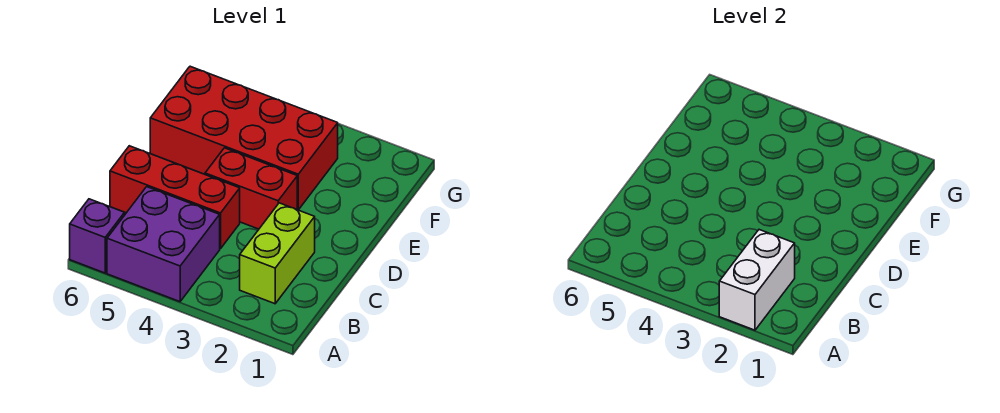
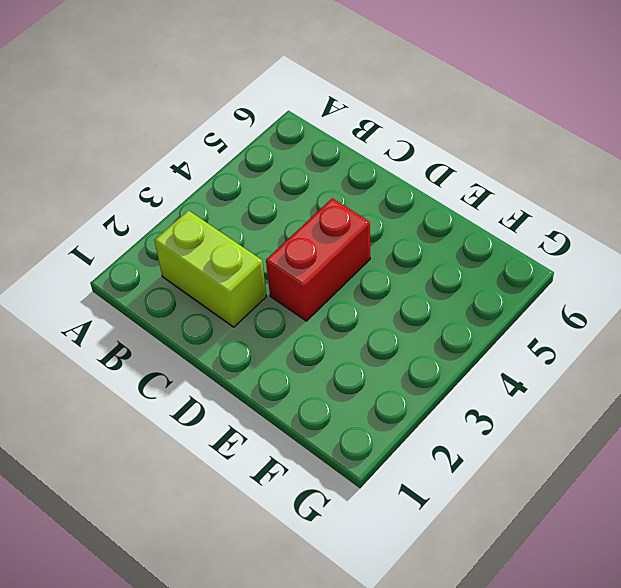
none -> purple 2x2 brick [107,187,220,302]
none -> purple 1x1 brick [70,199,125,273]

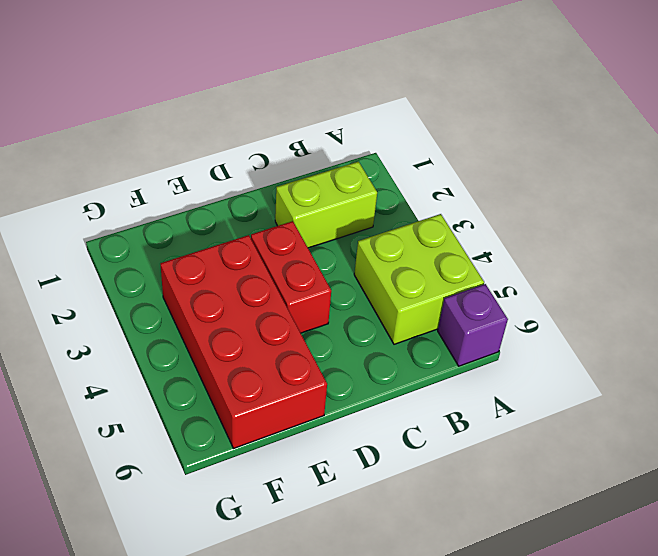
lime 2x2 brick [354,214,484,344] -> purple 2x2 brick [107,187,220,302]
none -> red 1x3 brick [110,146,240,249]
none -> white 1x2 brick [719,230,795,330]

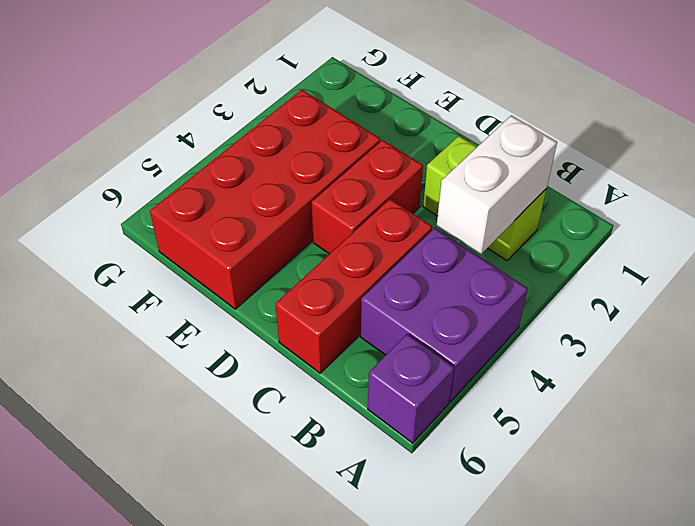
white 1x2 brick [437,115,557,254] -> white 1x2 brick turned to [719,230,795,330]

